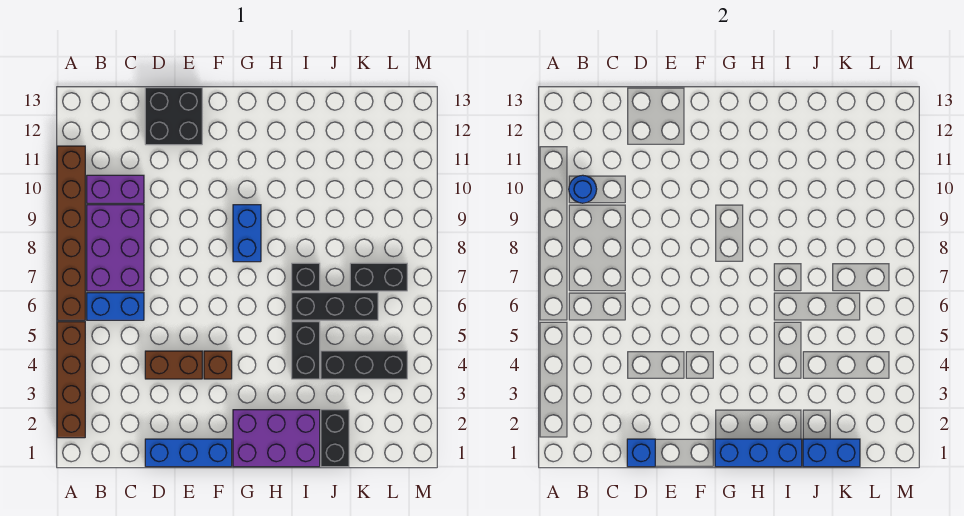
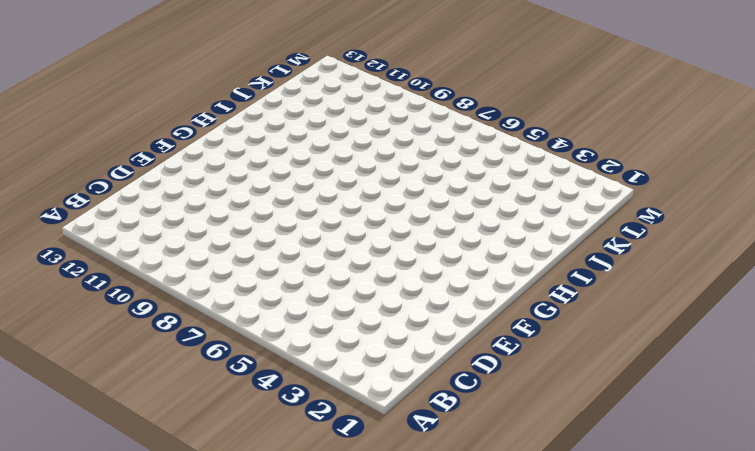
none -> brown 1x4 brick [57,322,85,438]
none -> brown 1x6 brick [57,146,85,320]
none -> blue 1x2 brick [87,293,144,320]

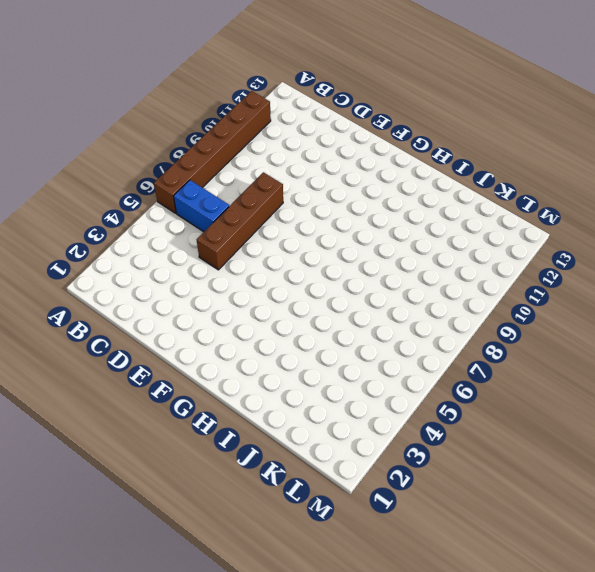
brown 1x4 brick [197,172,283,270] -> brown 1x4 brick moved to [57,322,85,438]
none -> purple 2x3 brick [87,205,144,291]
none -> purple 1x2 brick [87,175,144,203]
none -> blue 1x3 brick [145,439,232,467]

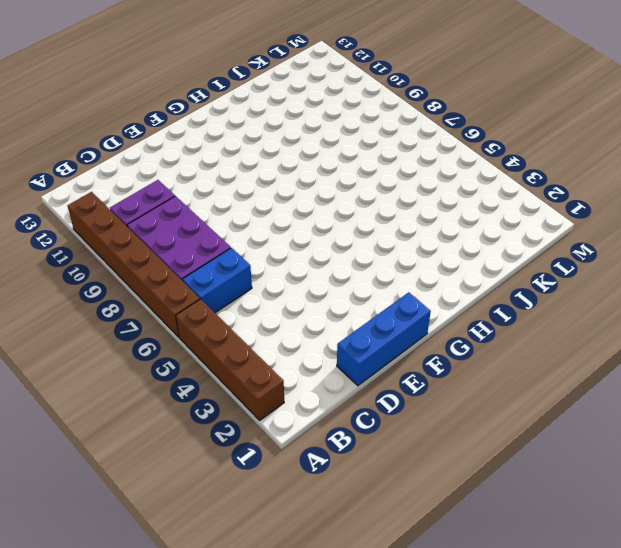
none -> brown 1x2 brick [145,351,202,379]
none -> black 2x2 brick [145,88,202,145]
none -> brown 1x1 brick [204,351,232,379]

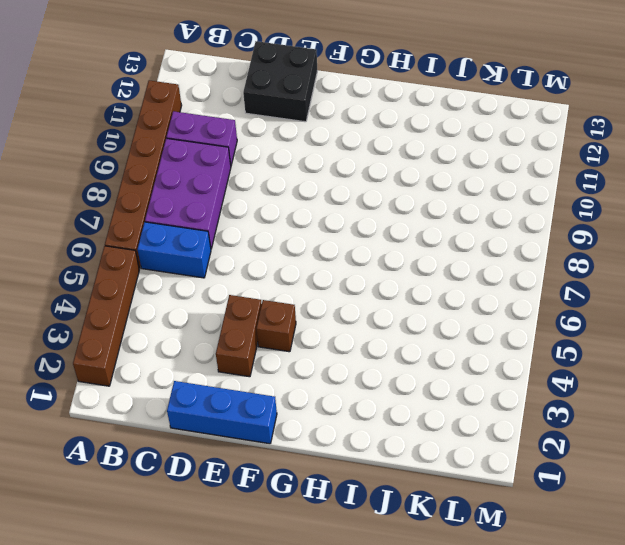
brown 1x2 brick [216,295,262,377] -> brown 1x2 brick turned to [145,351,202,379]
none -> purple 2x3 brick [233,410,320,467]
none -> blue 1x2 brick [233,205,261,262]
none -> black 1x2 brick [292,322,320,379]

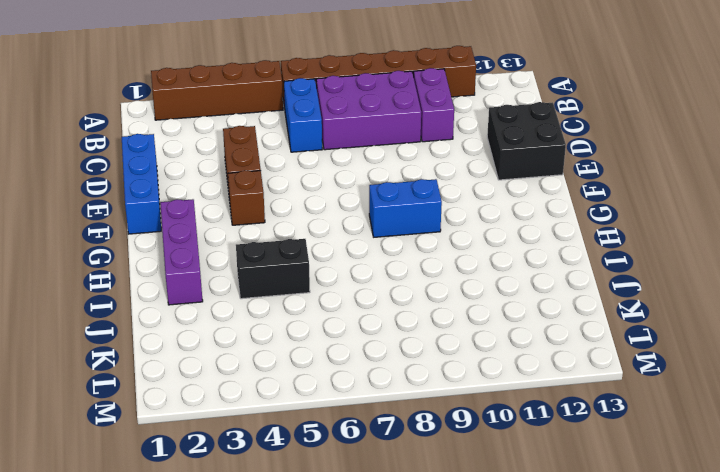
purple 1x3 brick [160,199,203,305] -> purple 2x3 brick [233,410,320,467]
none -> black 1x3 brick [292,293,378,320]
none -> black 1x1 brick [292,263,320,291]
none -> black 1x2 brick [321,410,349,467]

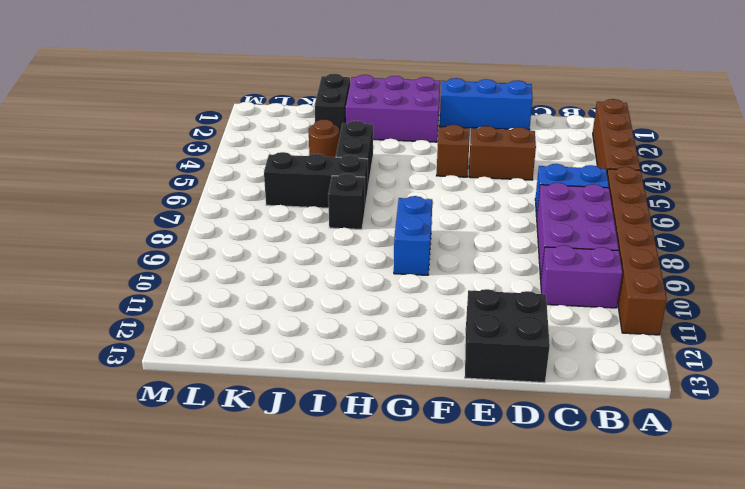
brown 1x1 round brick [309,119,339,157] -> black 1x3 brick [321,351,407,379]
none -> black 1x2 brick [350,263,407,291]
none -> blue 1x1 round brick [569,175,597,203]
none -> blue 1x1 brick [627,439,655,467]

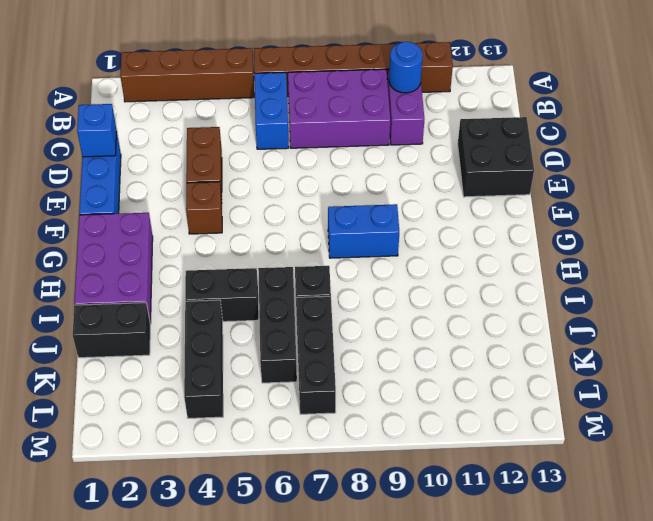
black 1x3 brick [296,296,336,414] -> black 1x2 brick [350,263,407,291]
none -> blue 1x3 brick [715,439,802,467]
none -> blue 1x2 brick [803,439,860,467]

